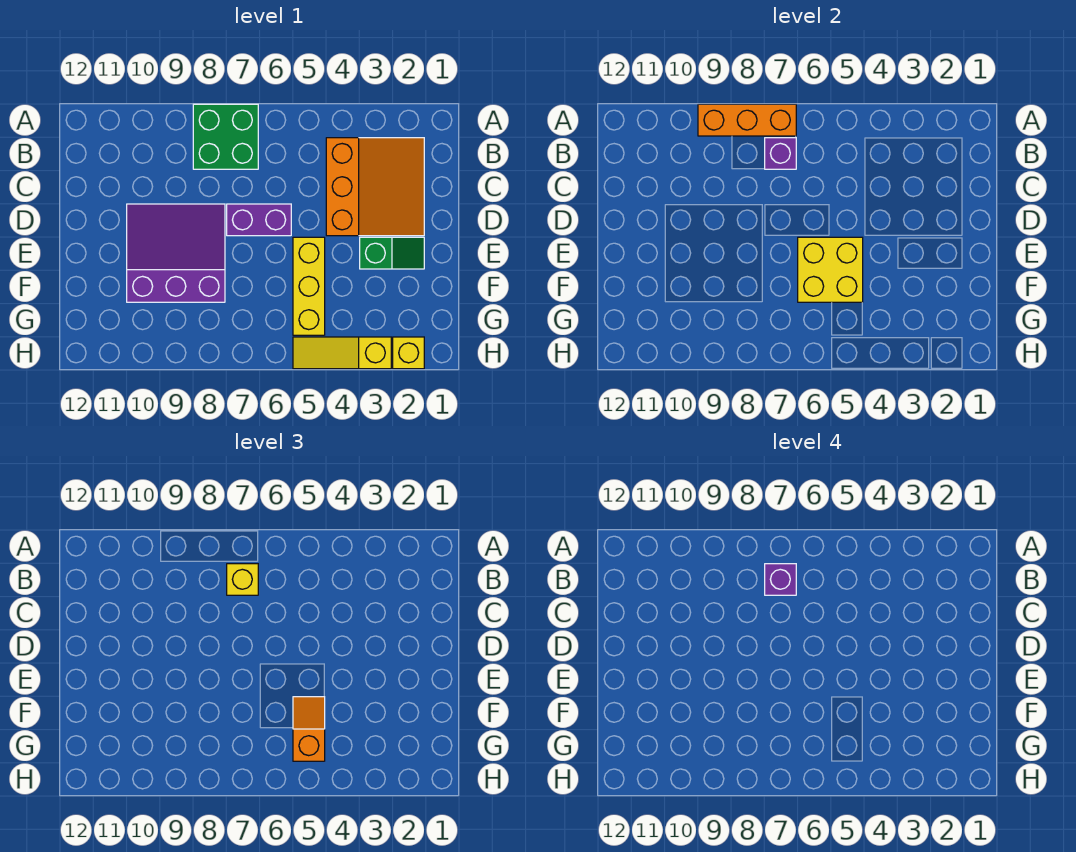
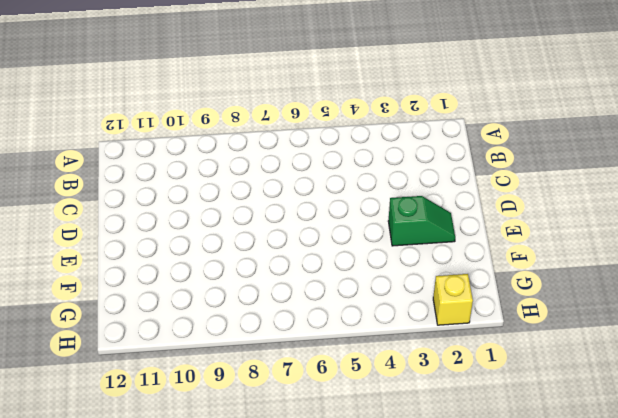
none -> green 2x2 brick [193,104,258,169]
none -> orange 3x3 slope [326,138,424,236]
none -> purple 1x2 brick [227,204,291,236]

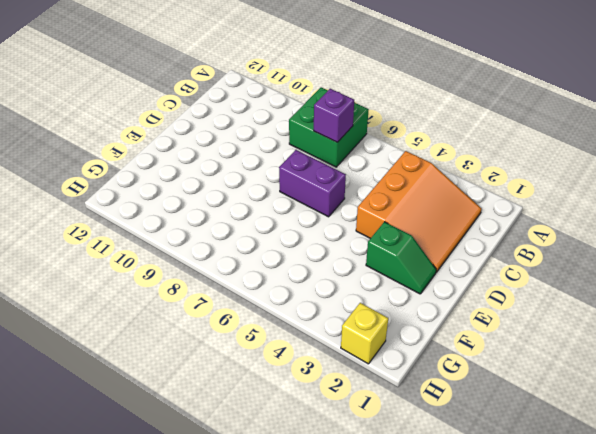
none -> purple 3x3 slope [127,204,225,302]
none -> yellow 1x3 brick [293,237,325,335]
none -> yellow 1x3 slope [293,337,391,369]

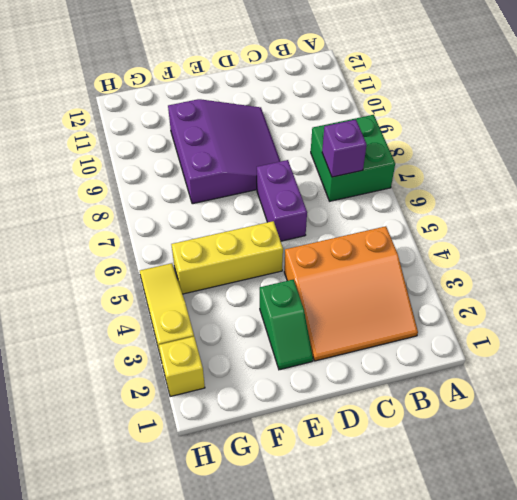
none -> orange 1x3 brick [698,104,796,136]
none -> yellow 2x2 brick [798,237,863,302]
none -> yellow 1x1 brick [227,564,258,595]

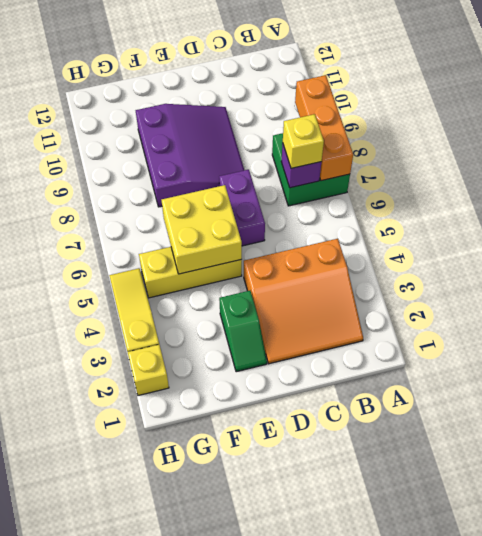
none -> orange 1x2 slope [293,697,325,761]
none -> purple 1x1 brick [765,564,796,595]

